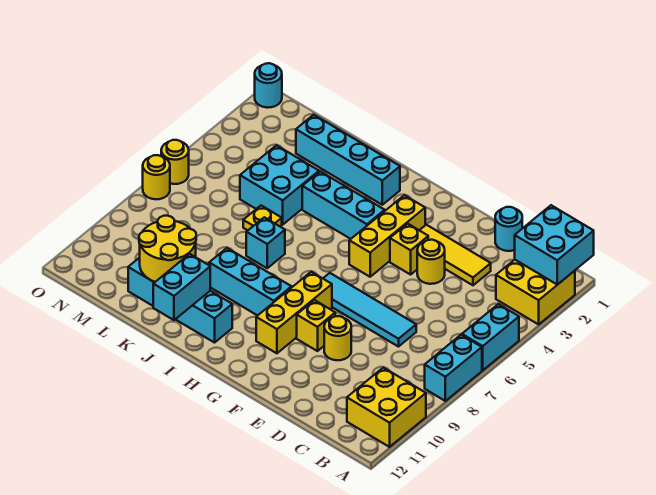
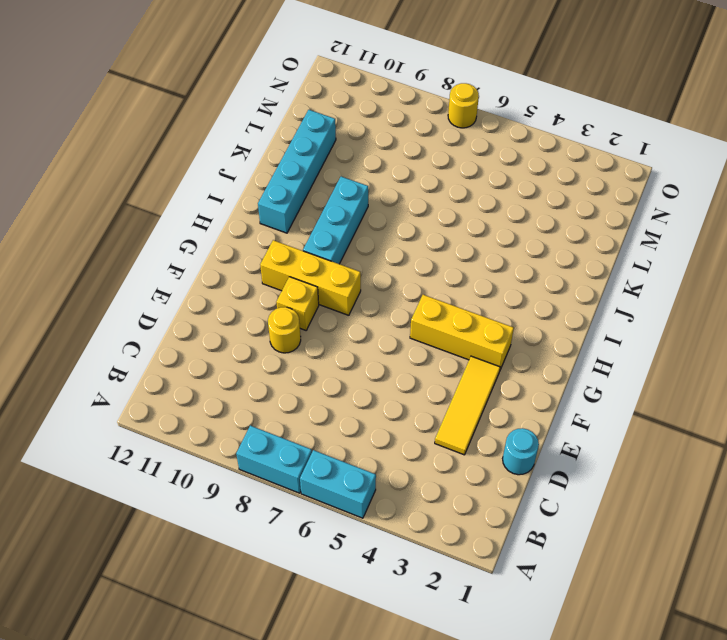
none -> yellow 2x2 brick [496,260,575,324]
none -> yellow 2x2 brick [347,368,426,447]
none -> cyan 1x4 tile [323,273,416,347]

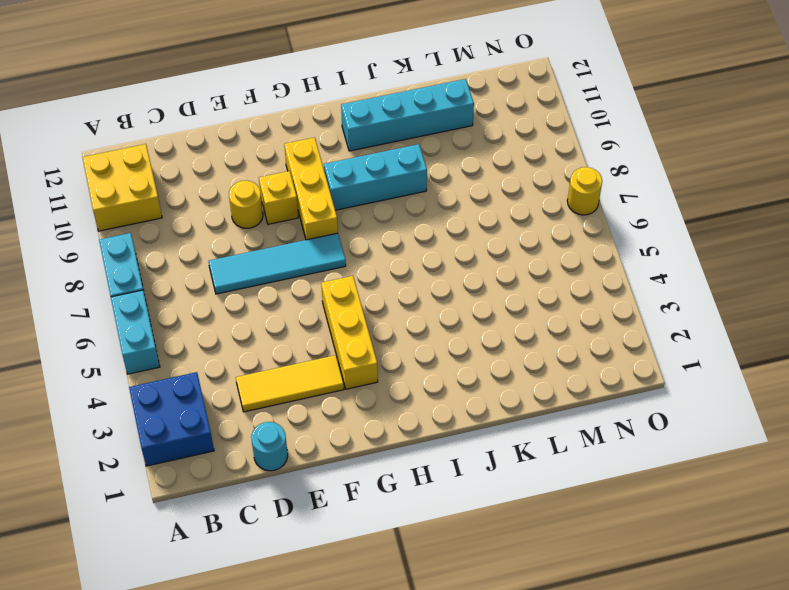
blue 2x2 brick [129,372,214,466] -> yellow 2x2 brick [496,260,575,324]
none -> yellow 1x1 round brick [417,240,445,284]
none -> yellow 1x1 brick [390,224,428,275]
none -> cyan 1x3 brick [302,171,385,239]

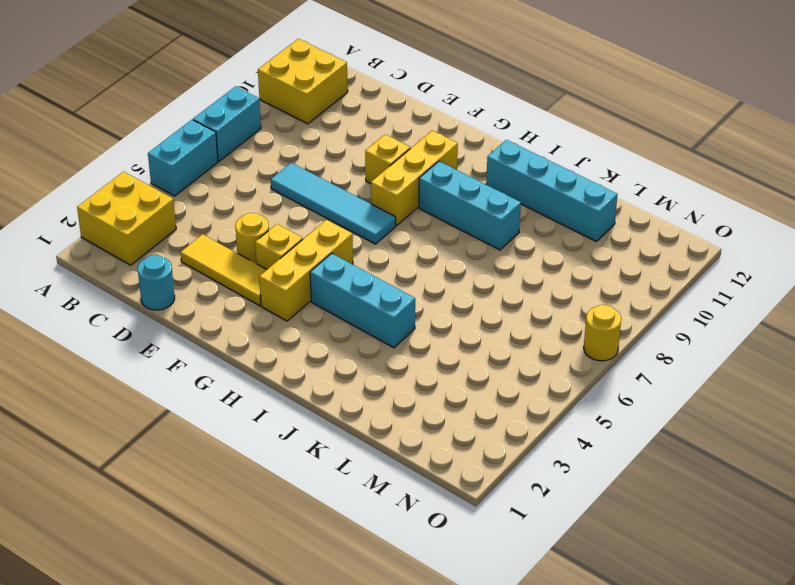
none -> yellow 1x1 round brick [324,316,351,360]
none -> cyan 1x4 brick [296,115,400,205]
none -> cyan 1x1 brick [246,217,285,268]

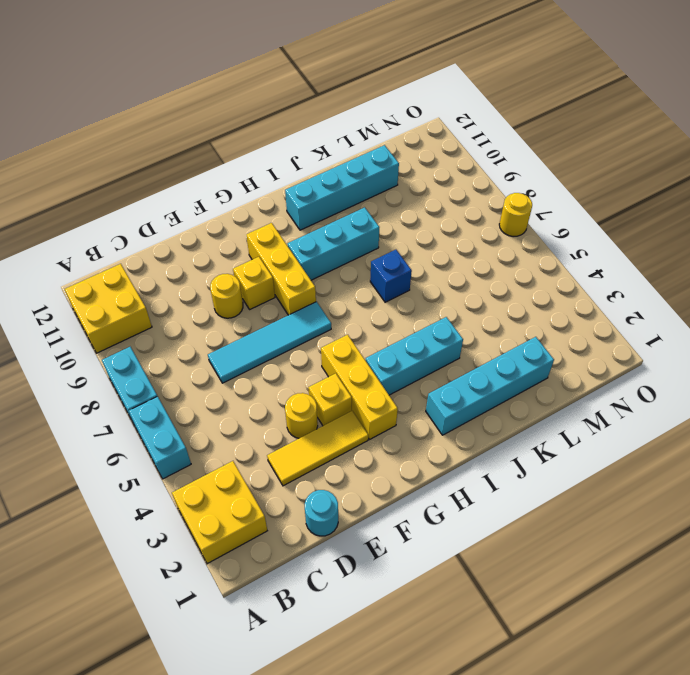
blue 1x1 brick [370,250,412,302] -> cyan 1x1 brick [246,217,285,268]
none -> cyan 2x2 brick [240,145,319,225]
none -> yellow 1x1 plate [243,206,282,230]
none -> cyan 1x1 round brick [255,63,282,108]

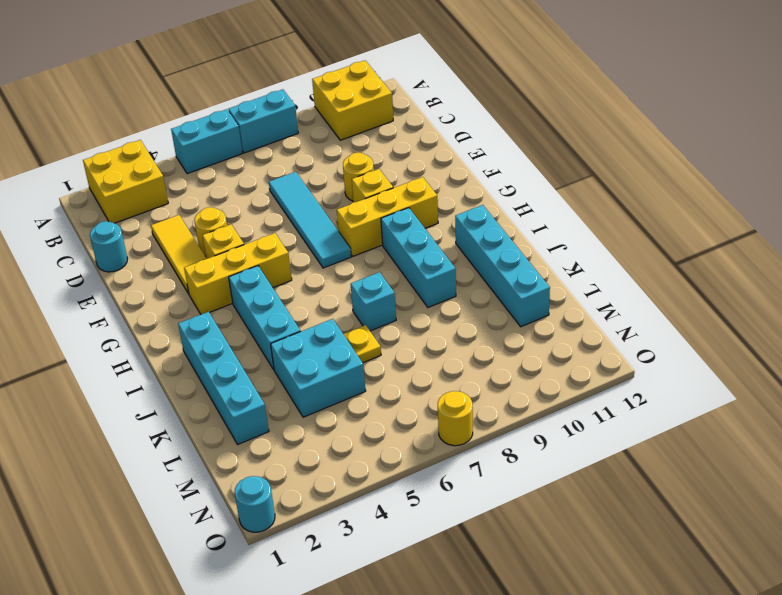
none -> yellow 1x1 round brick [161,140,189,184]
none -> cyan 2x2 brick [515,205,594,285]
none -> cyan 1x2 brick [153,254,210,320]

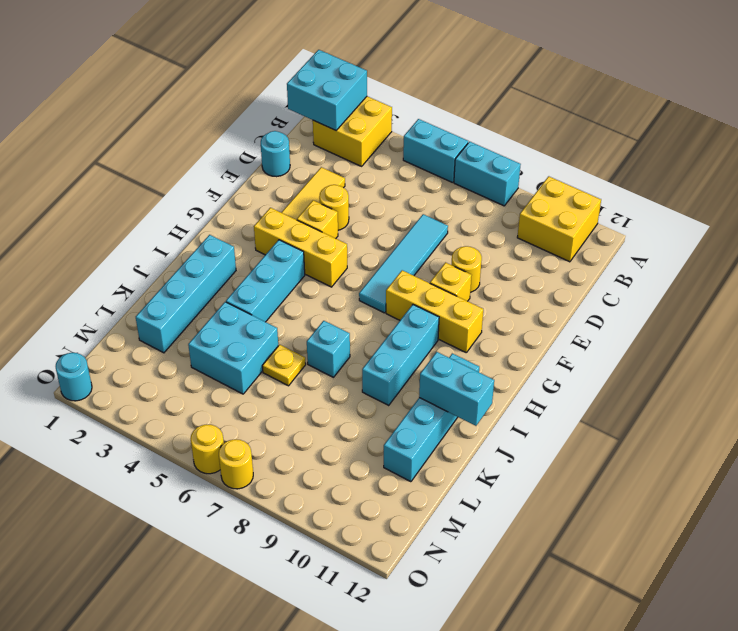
none -> yellow 2x2 round brick [139,216,196,282]

